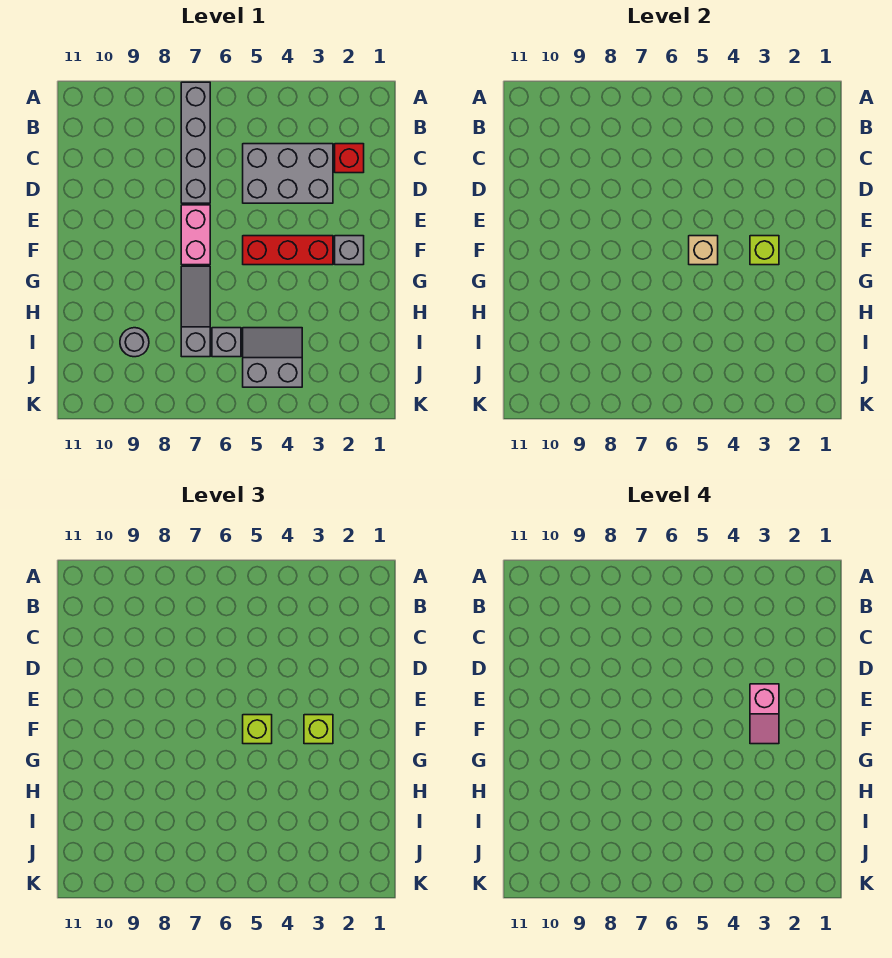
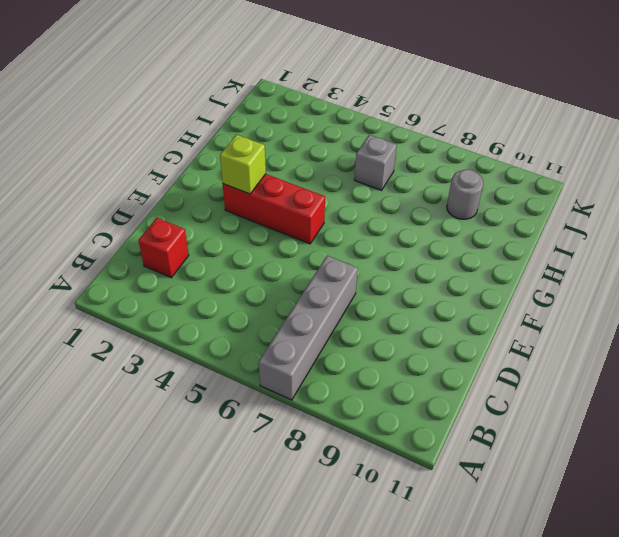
none -> grey 2x3 brick [243,144,333,203]
none -> pink 1x2 brick [181,205,210,265]
none -> grey 1x1 brick [335,236,364,265]

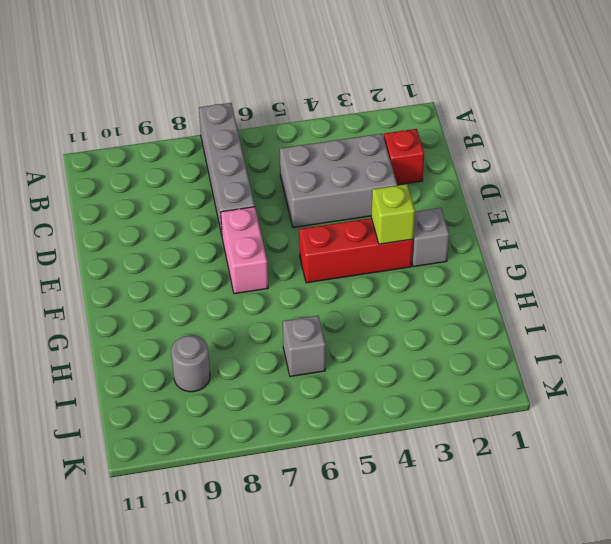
none -> grey 1x3 slope [181,266,210,357]
none -> grey 2x2 slope [243,328,302,387]
none -> tan 1x1 brick [689,236,718,265]

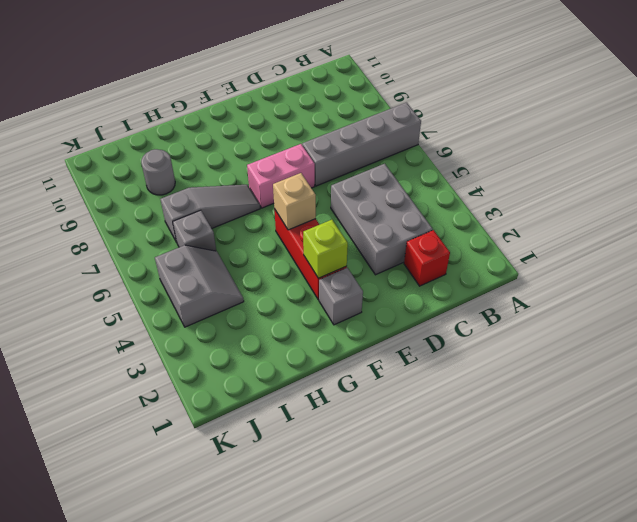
none -> lime 1x1 brick [304,715,333,744]
none -> lime 1x1 brick [243,715,272,744]
none -> pink 1x2 slope [750,684,779,744]

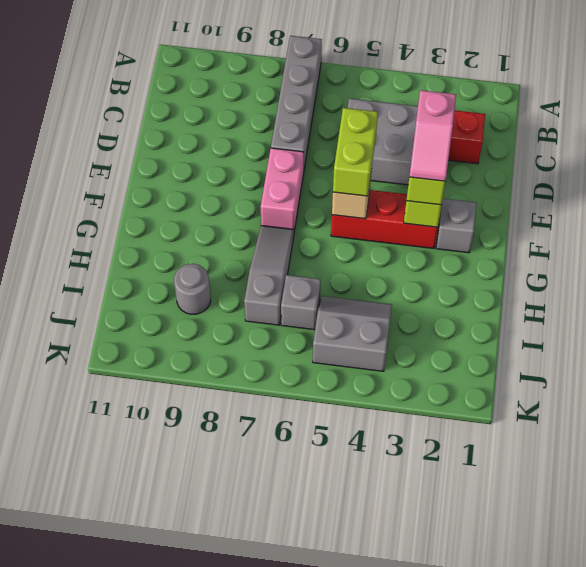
lime 1x2 brick [333,108,378,196] -> lime 1x1 brick [243,715,272,744]

